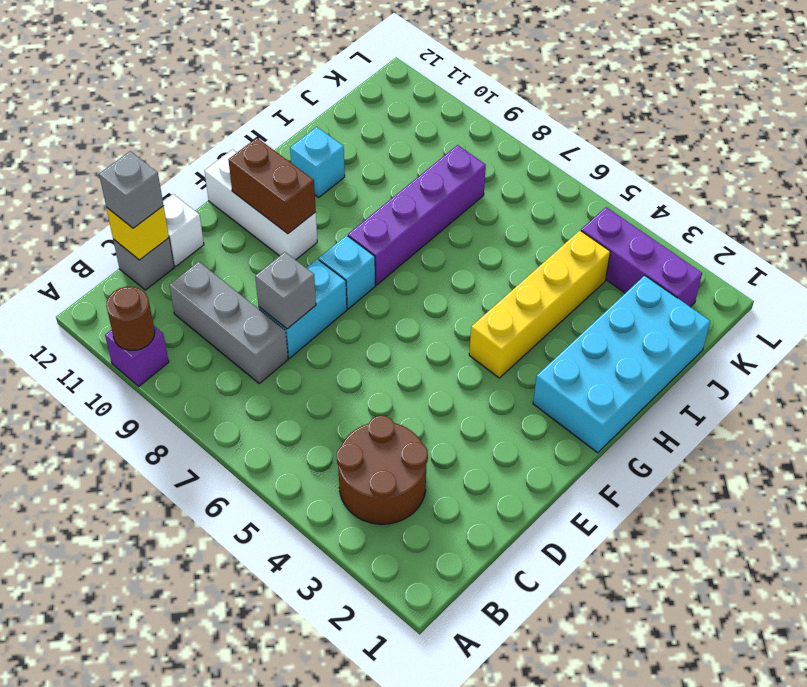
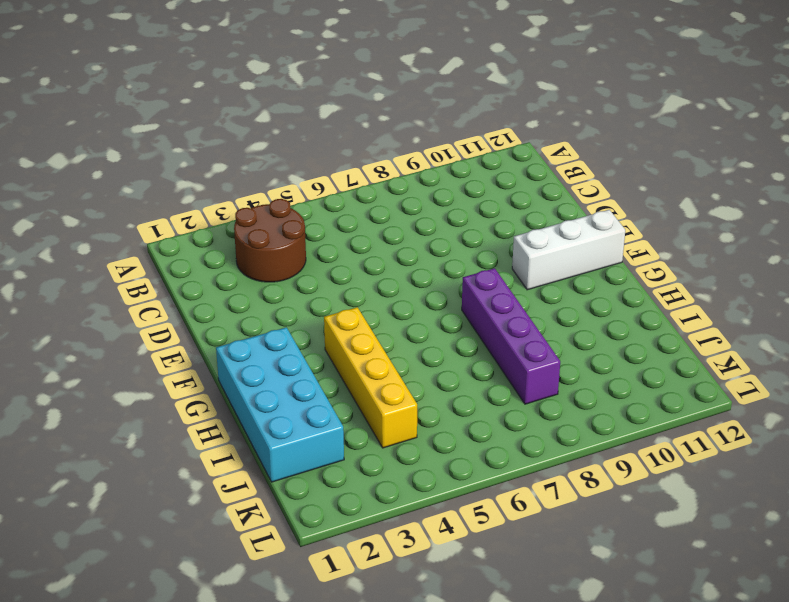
none -> purple 1x1 brick [105,326,169,386]
none -> grey 1x3 brick [169,262,288,383]
none -> grey 1x1 brick [113,238,174,290]

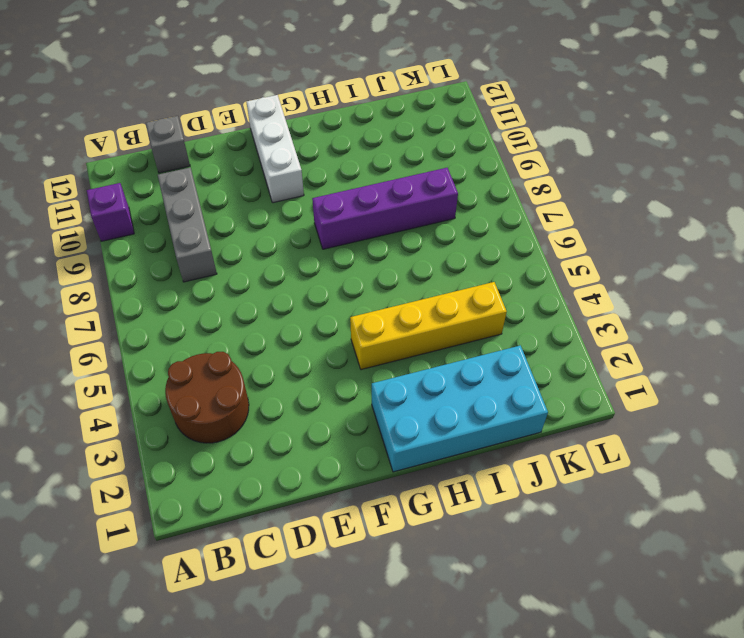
none -> cyan 1x2 brick [259,259,347,358]
none -> white 1x1 brick [163,194,204,266]
none -> cyan 1x1 brick [319,235,375,309]

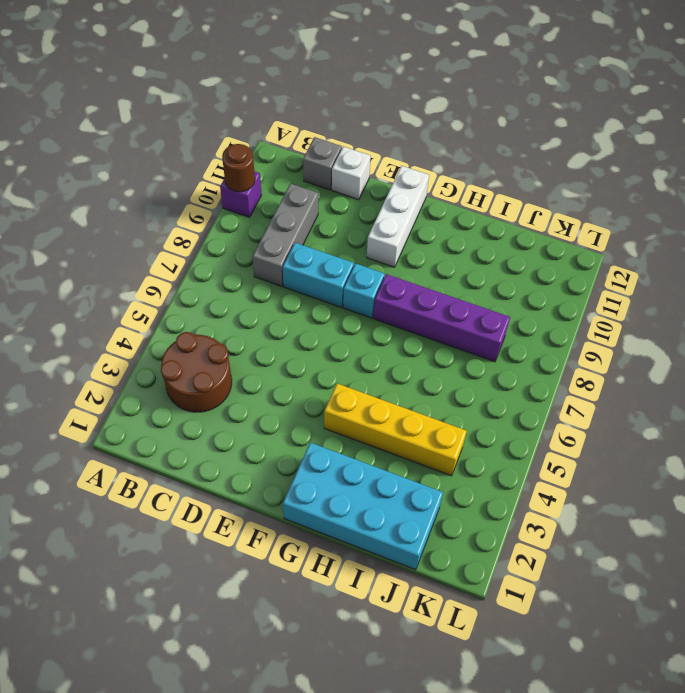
none -> cyan 1x1 brick [290,127,345,197]
none -> purple 1x3 brick [581,207,702,307]
none -> yellow 1x1 brick [106,206,169,260]

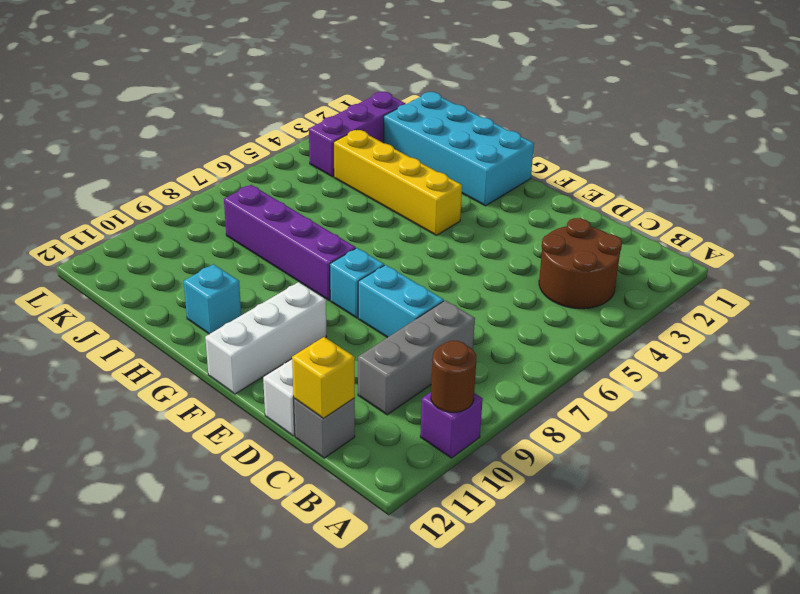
none -> grey 1x1 brick [255,252,316,329]
none -> brown 1x2 brick [228,138,316,234]
none -> grey 1x1 brick [99,151,164,228]

